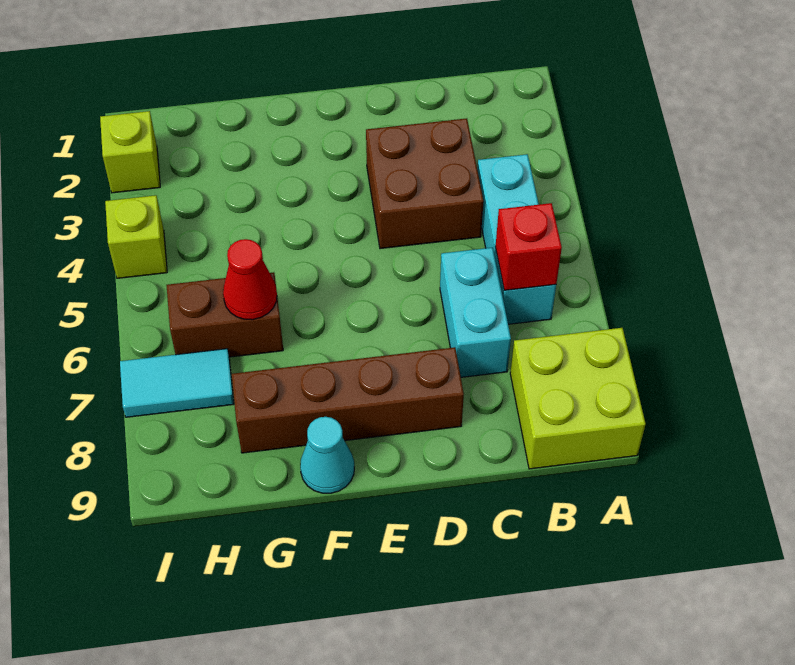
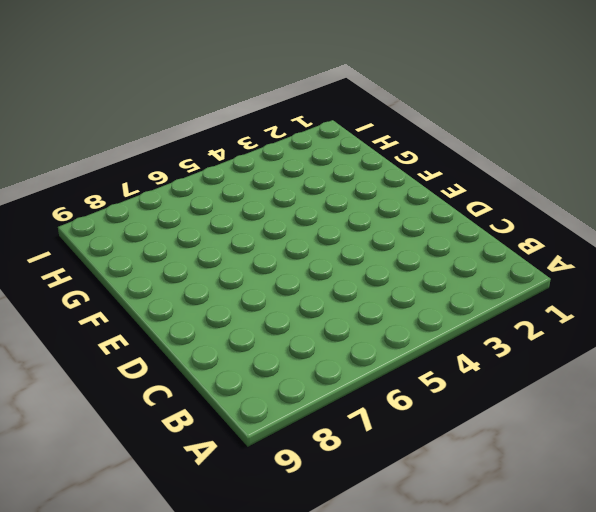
none -> lime 2x2 brick [510,328,646,469]
none -> cyan 1x3 brick [477,154,556,324]
none -> brown 2x2 brick [366,118,484,249]

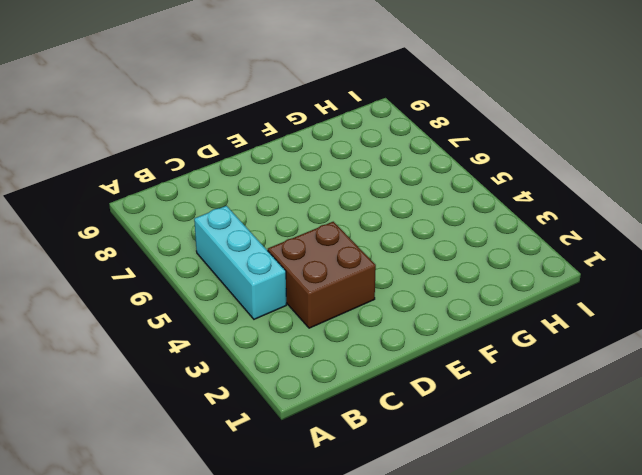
none -> lime 2x2 brick [510,328,646,469]
none -> cyan 1x2 brick [440,248,511,377]
none -> brown 1x4 brick [232,347,464,453]

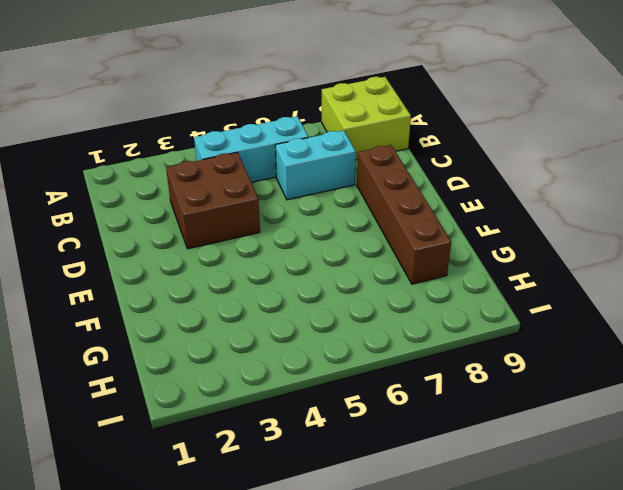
none -> cyan 1x1 cone [300,417,354,493]
none -> brown 1x2 brick [167,272,283,357]
none -> cyan 1x2 tile [120,349,234,417]

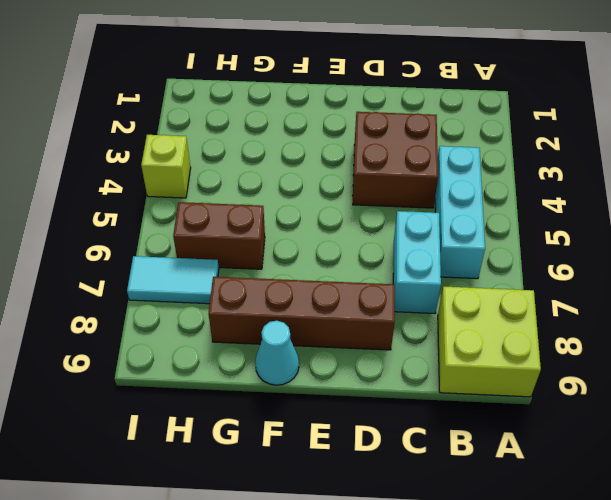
none -> lime 1x1 brick [100,111,160,193]
none -> red 1x1 brick [495,203,562,290]
none -> red 1x1 cone [223,239,277,320]

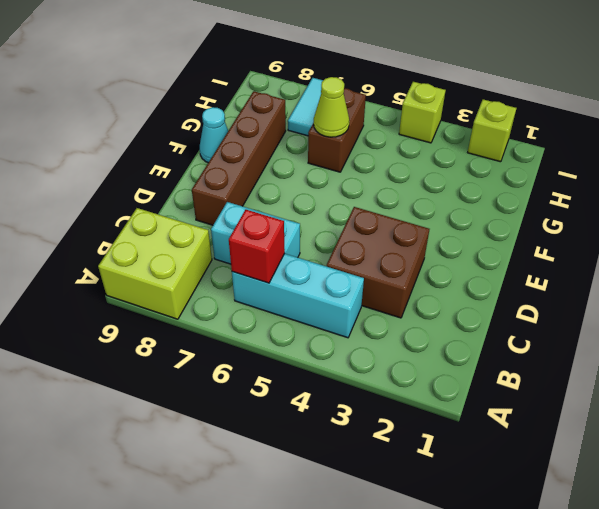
lime 1x1 cone [314,77,349,137] -> red 1x1 cone [223,239,277,320]

